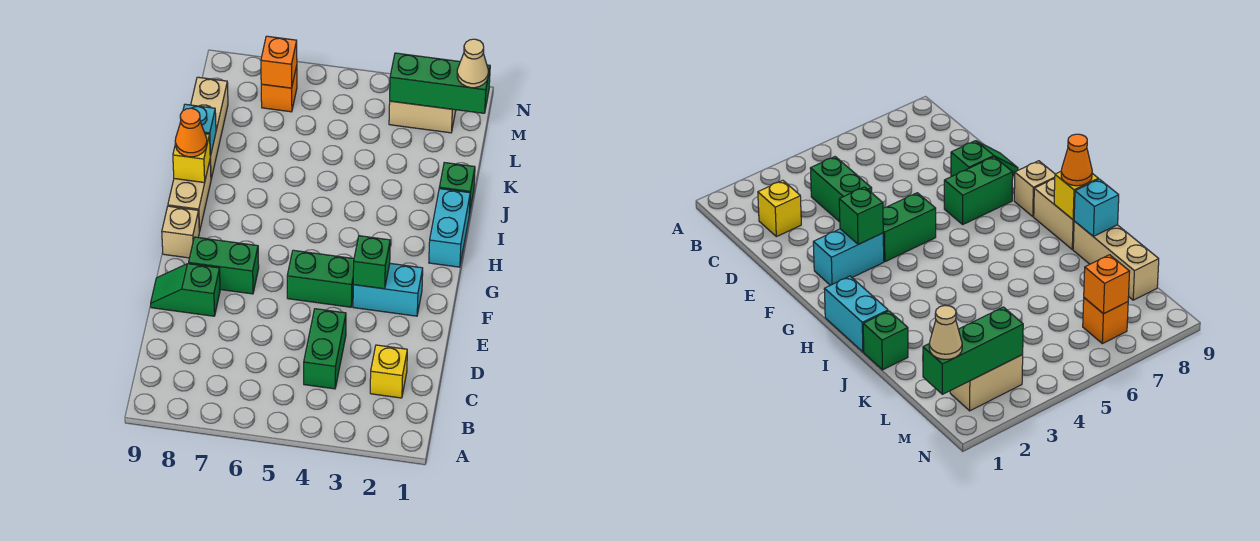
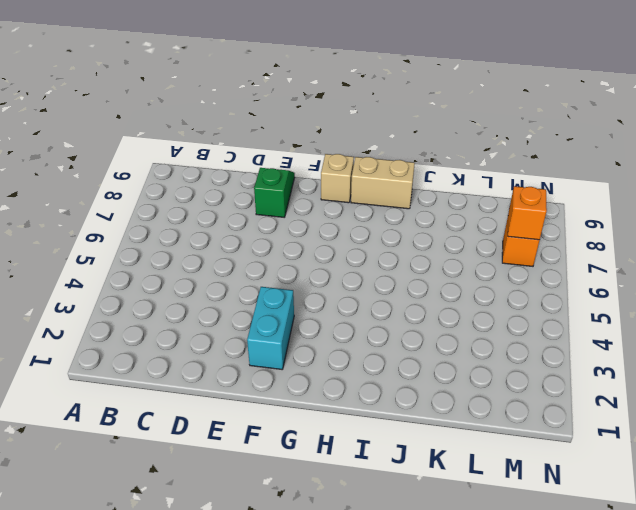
none -> yellow 1x1 brick [370,345,407,398]
none -> green 1x2 brick [304,309,346,389]
none -> green 1x2 brick [287,250,354,307]

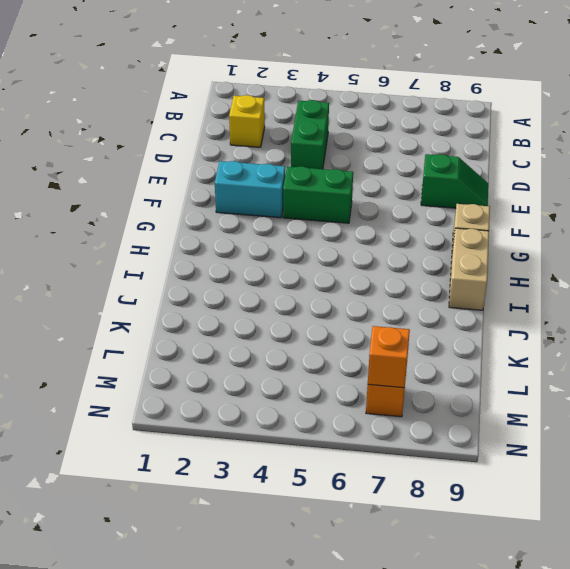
none -> green 1x2 brick [189,237,259,294]
none -> cyan 1x2 brick [429,189,470,267]
none -> green 1x1 brick [439,163,475,214]

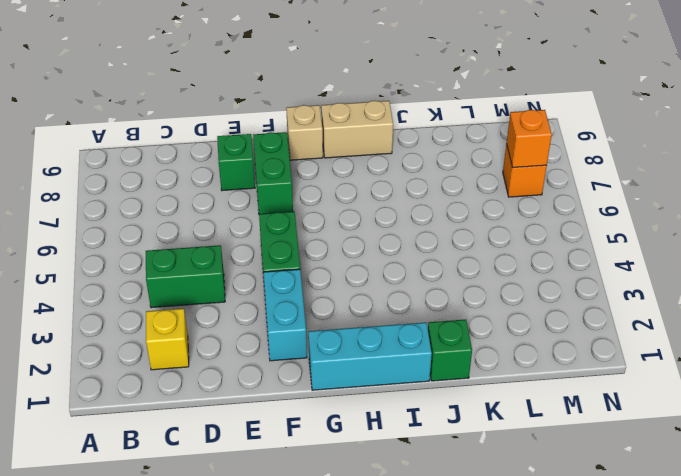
cyan 1x3 brick [308,322,432,390] -> cyan 1x2 brick [429,189,470,267]
none -> tan 1x3 brick [191,77,228,179]
none -> tan 1x2 brick [389,101,456,133]
none -> green 1x1 brick [353,236,390,289]

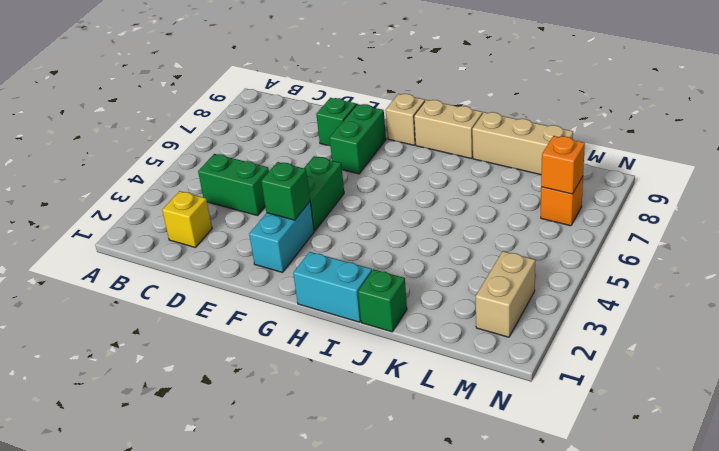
none -> yellow 1x1 brick [173,134,211,183]
none -> cyan 1x1 brick [183,104,216,155]
none -> green 1x3 brick [390,53,490,113]

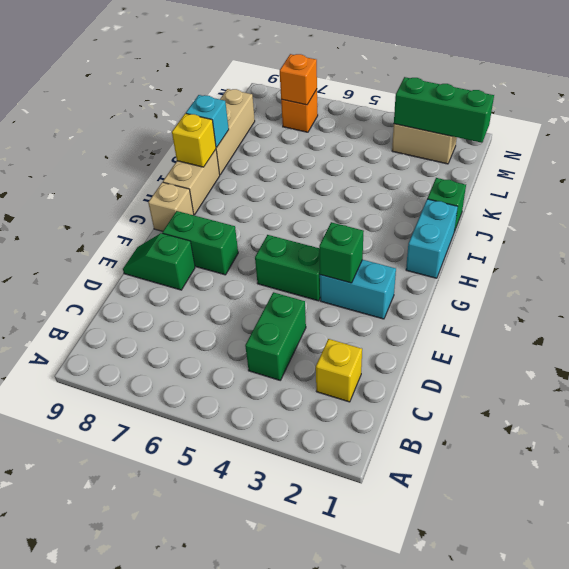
none -> orange 1x1 cone [175,108,207,157]
none -> tan 1x1 cone [457,39,488,88]

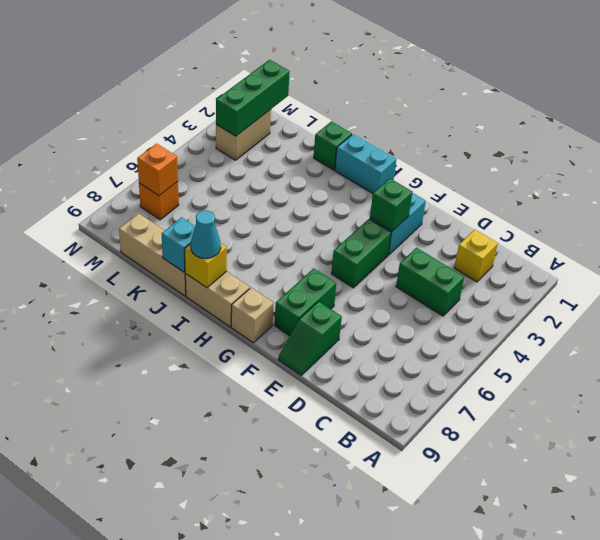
cyan 1x1 cone [191,210,221,258] -> orange 1x1 cone [175,108,207,157]
none -> tan 1x1 cone [457,39,488,88]

